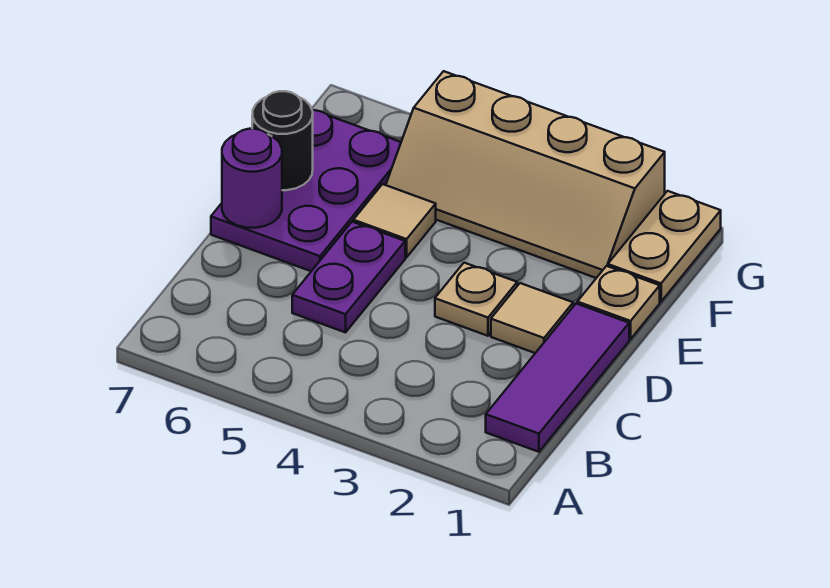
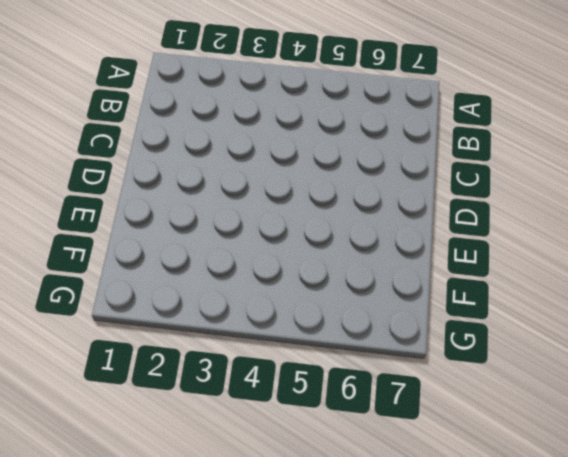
none -> purple 1x3 tile [486,304,629,452]
none -> purple 1x2 plate [292,222,405,332]

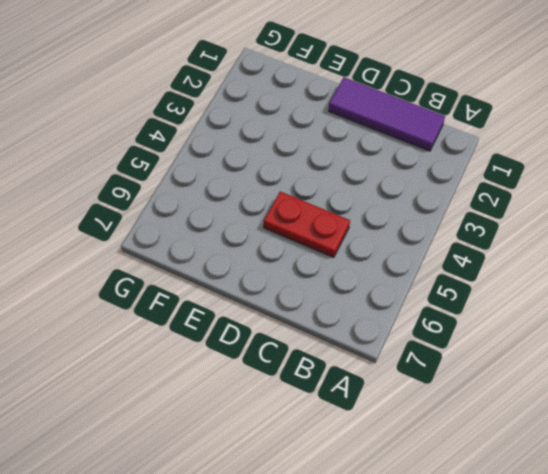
red 1x2 plate [264,191,350,258] -> purple 1x2 plate [292,222,405,332]
none -> tan 1x1 tile [491,283,573,353]
none -> tan 1x1 plate [435,263,517,336]

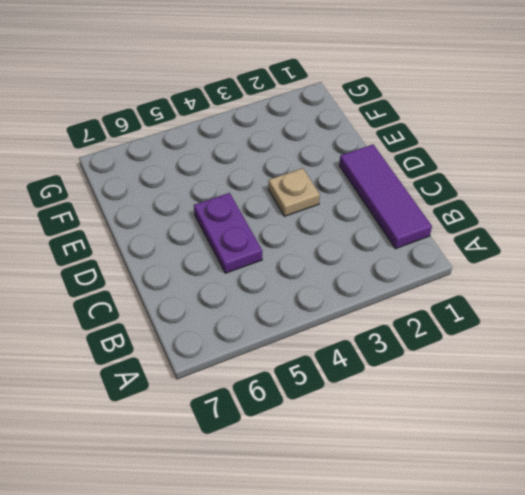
none -> tan 1x1 tile [491,283,573,353]
none -> purple 2x3 plate [211,110,401,271]

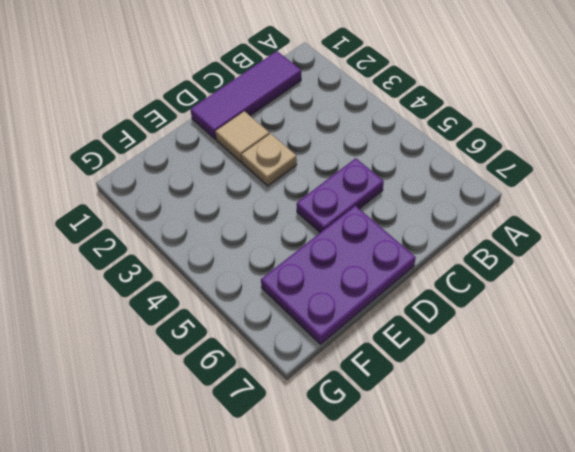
none -> tan 1x1 plate [577,266,660,339]
none -> tan 1x1 tile [353,184,436,257]

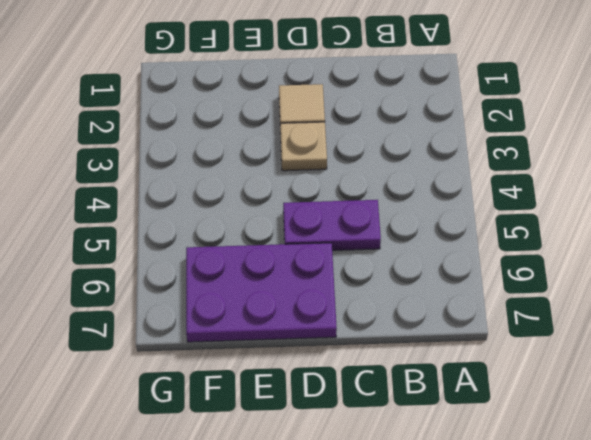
none -> purple 1x3 tile [486,304,629,452]
none -> tan 1x1 plate [577,266,660,339]

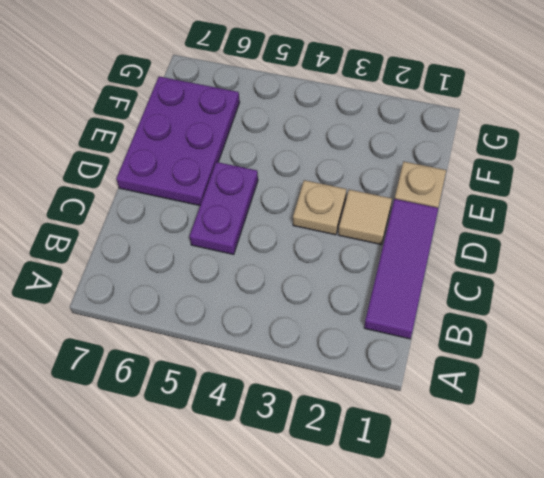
none -> tan 1x1 tile [353,184,436,257]
none -> tan 1x2 plate [608,191,721,302]

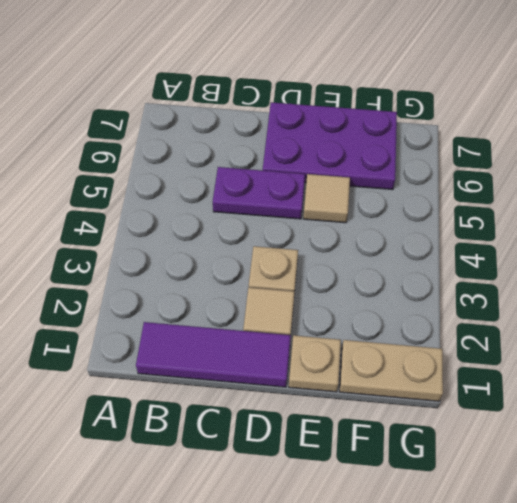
none -> tan 2x4 slope [386,71,665,278]
none -> purple 1x1 round brick [222,129,282,228]

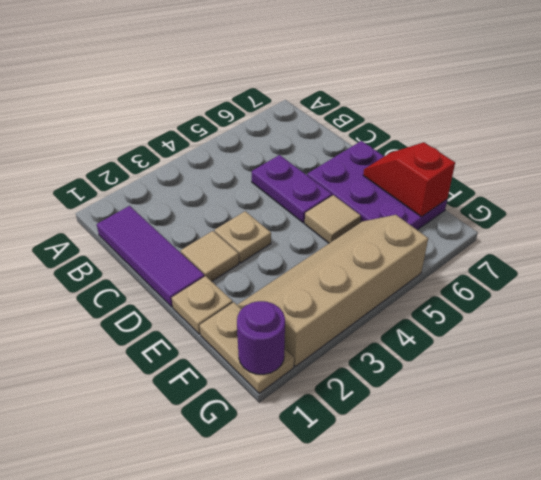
red 1x2 slope [363,142,455,217] -> black 1x1 round brick [252,91,313,190]
purple 1x1 round brick [237,301,285,374] -> purple 1x1 round brick moved to [222,129,282,228]

